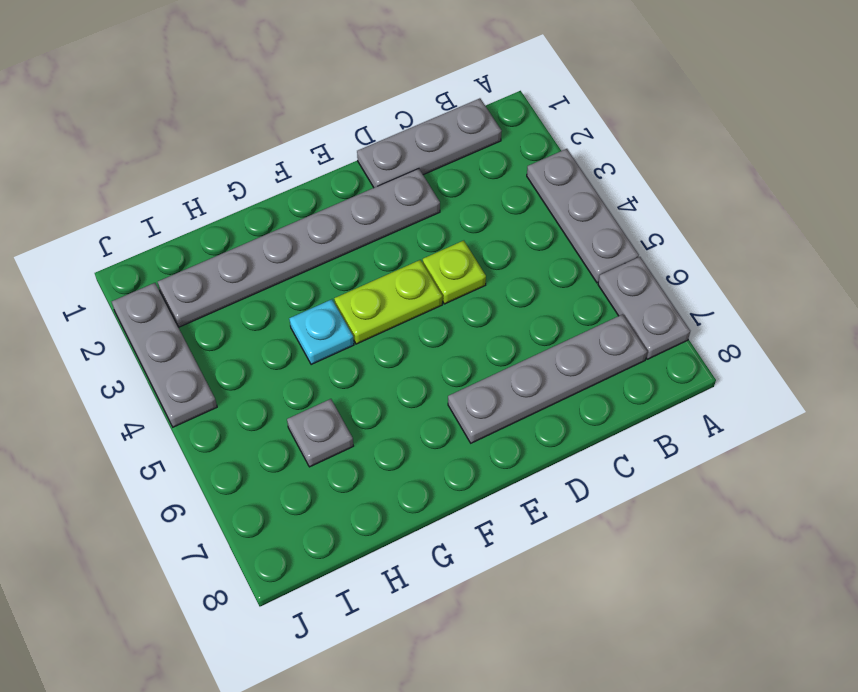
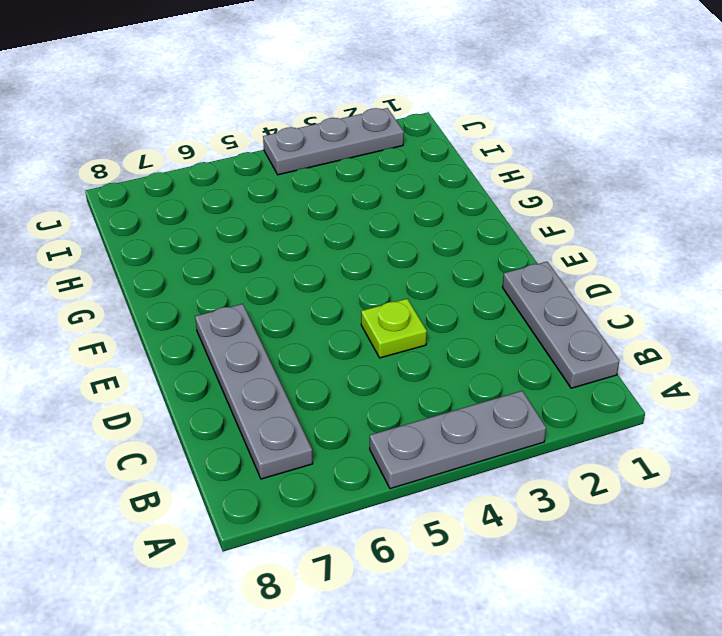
none -> grey 1x2 plate [598,257,690,359]
none -> grey 1x6 plate [158,169,440,327]

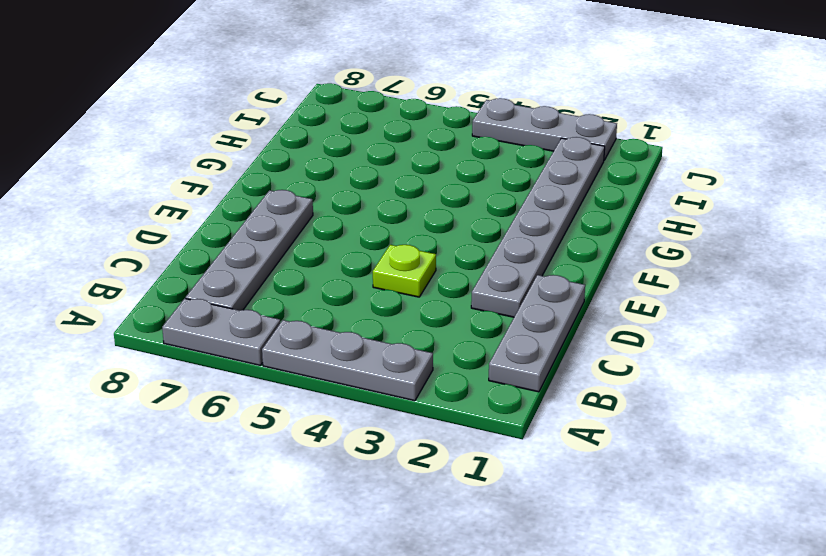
none -> lime 1x2 plate [334,260,442,344]
none -> cyan 1x1 plate [289,299,354,365]

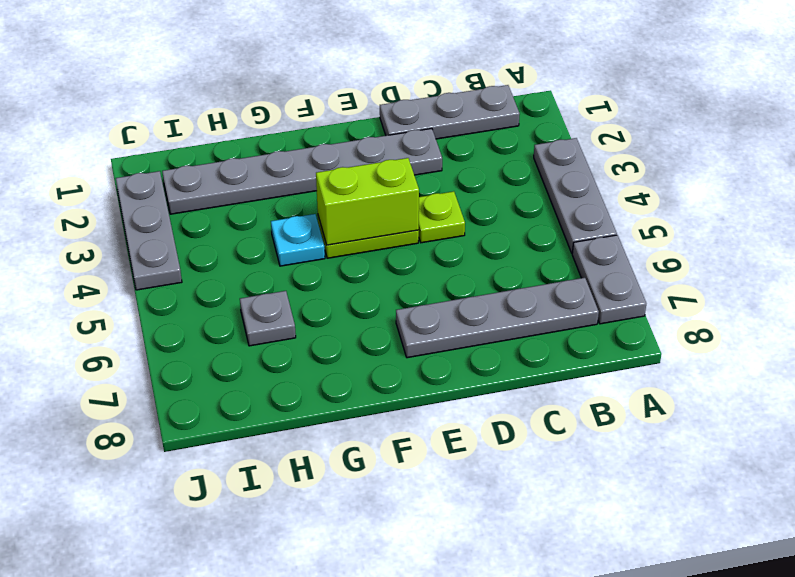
lime 1x2 brick [316,158,419,245] -> none

